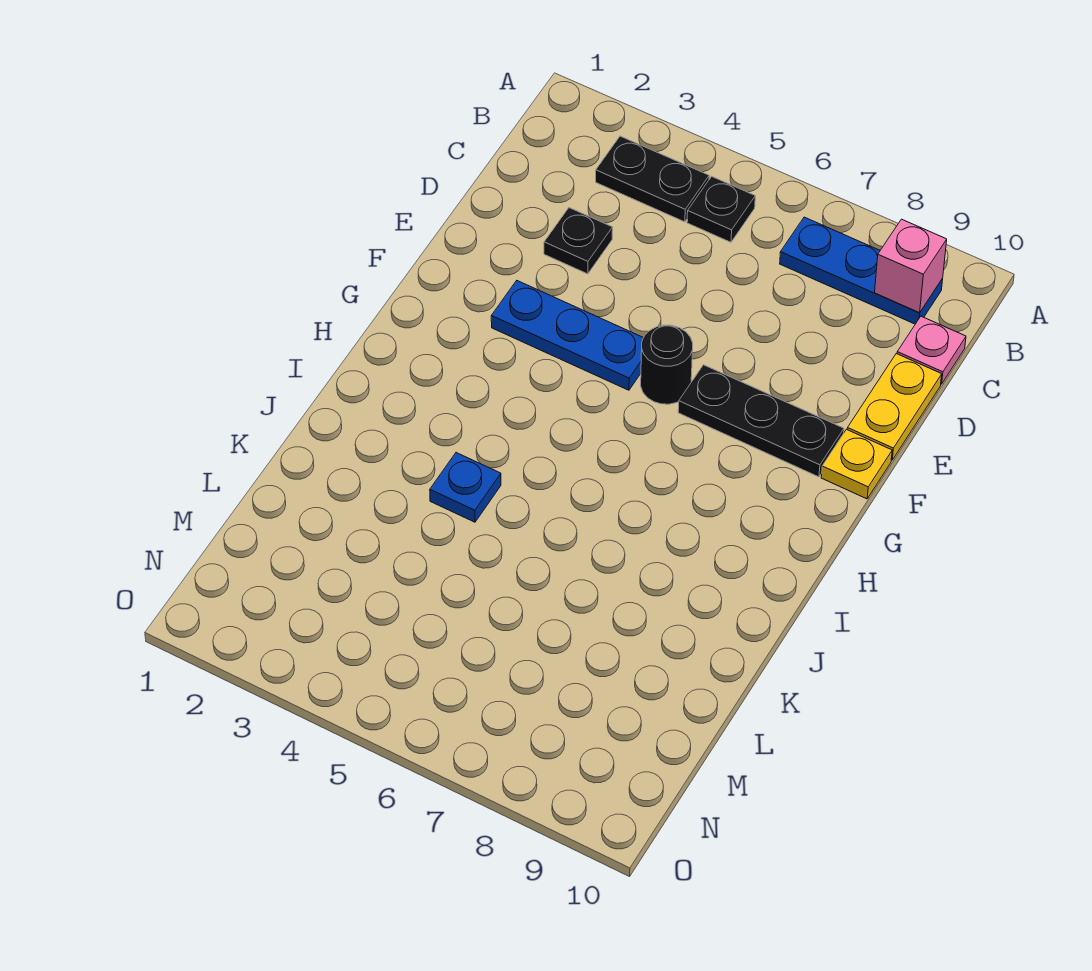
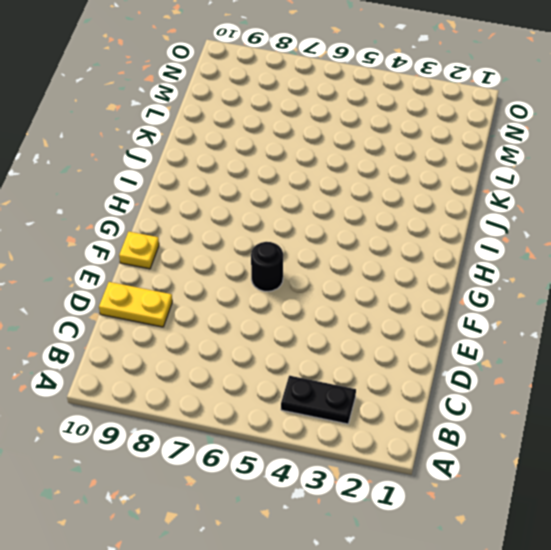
yellow 1x2 plate [99,282,172,327] -> yellow 1x2 plate turned to [847,354,942,460]
none -> black 1x1 plate [687,176,755,242]
none -> blue 1x3 plate [780,217,943,324]
none -> pink 1x1 plate [897,316,966,384]

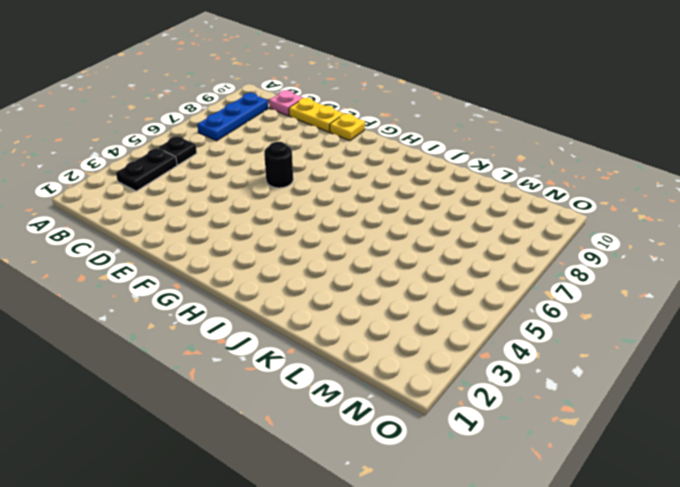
none -> black 1x1 plate [544,208,613,274]
none -> blue 1x3 plate [491,281,643,390]
none -> black 1x3 plate [678,365,844,477]

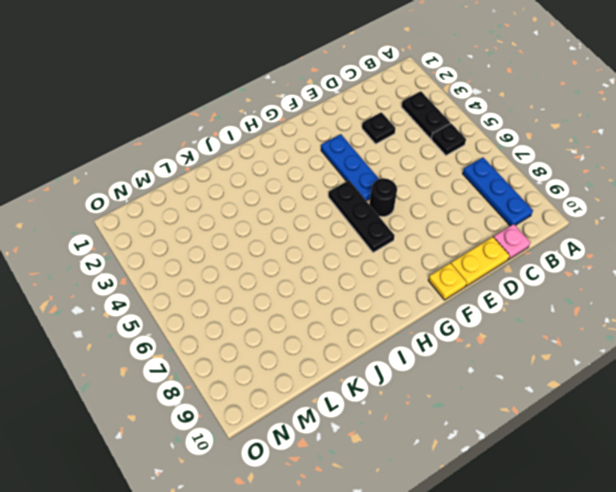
black 1x3 plate [328,180,395,253] -> black 1x3 plate moved to [678,365,844,477]
none -> blue 1x1 plate [430,453,501,522]
none -> pink 1x1 brick [875,219,947,313]

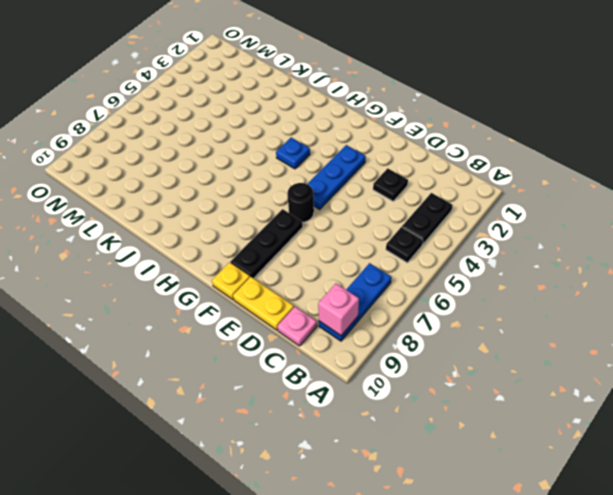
blue 1x1 plate [276,138,310,169] -> blue 1x1 plate moved to [430,453,501,522]

